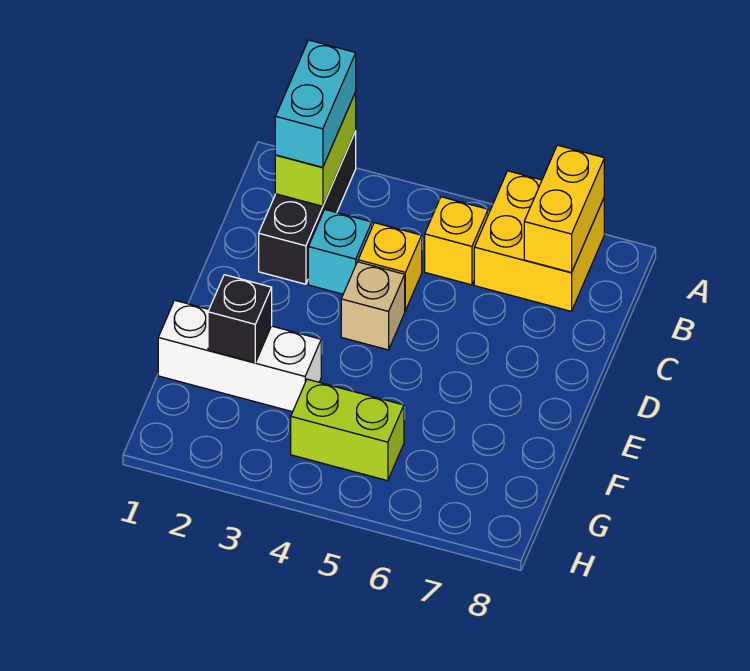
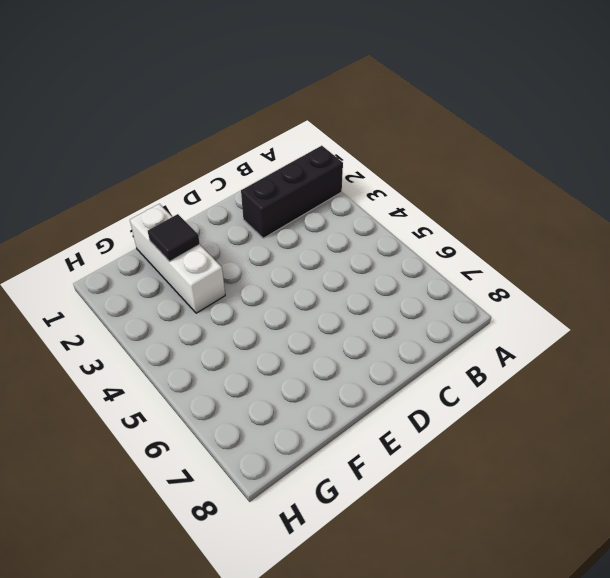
black 1x1 tile [148,214,200,262] -> black 1x1 brick [208,275,272,363]
none -> yellow 2x2 brick [474,171,604,311]
none -> yellow 1x1 brick [425,197,488,285]
none -> cyan 1x1 brick [308,210,372,294]

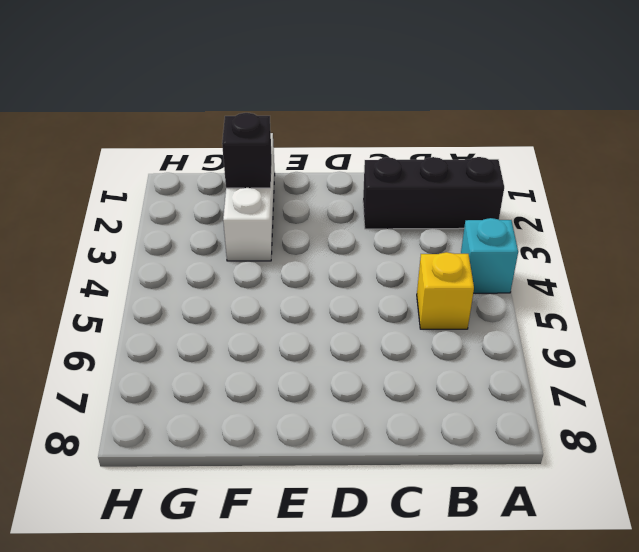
cyan 1x1 brick [461,218,518,293] -> cyan 1x1 brick moved to [308,210,372,294]
none -> yellow 2x2 brick [474,171,604,311]
none -> yellow 1x1 brick [358,223,422,311]
none -> tan 1x1 brick [341,262,405,350]

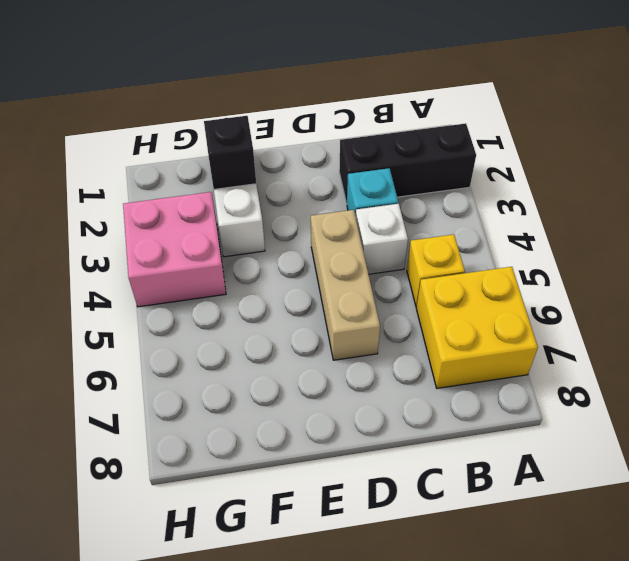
white 1x1 brick [356,204,408,274] -> yellow 1x1 brick [358,223,422,311]
tan 1x3 brick [311,210,380,360] -> tan 1x1 brick [341,262,405,350]
pink 2x2 brick [123,192,226,307] -> lime 1x2 brick [291,379,404,481]
none -> lime 1x2 brick [275,92,356,206]
none -> yellow 1x2 brick [524,145,604,273]
none -> cyan 1x2 brick [275,40,356,167]

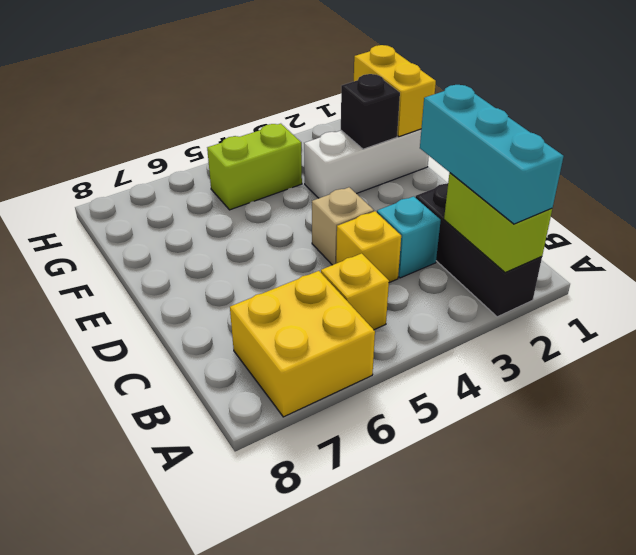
cyan 1x3 brick [420,85,564,224] -> cyan 1x2 brick [275,40,356,167]
yellow 1x2 brick [354,45,436,137] -> yellow 1x2 brick moved to [524,145,604,273]

